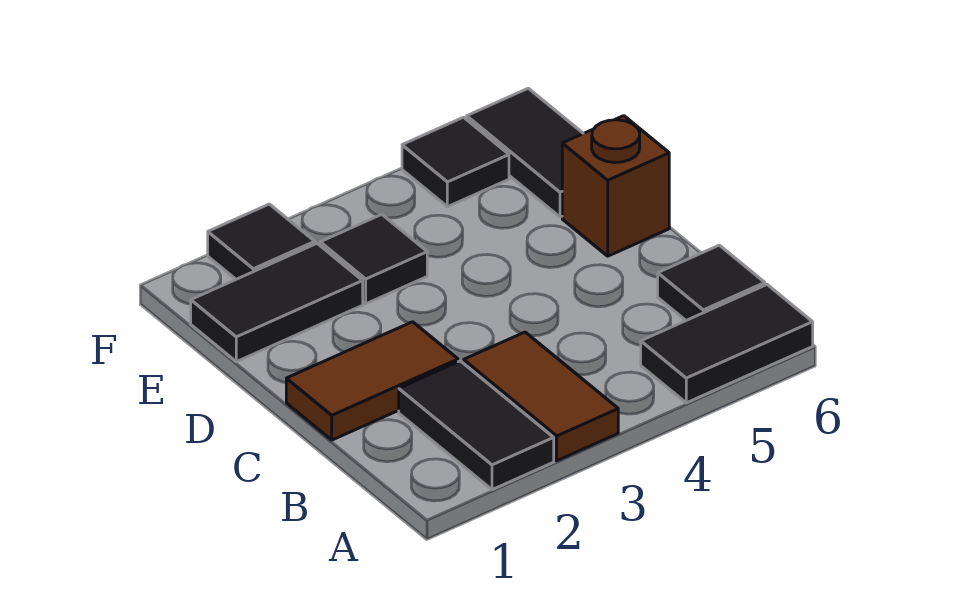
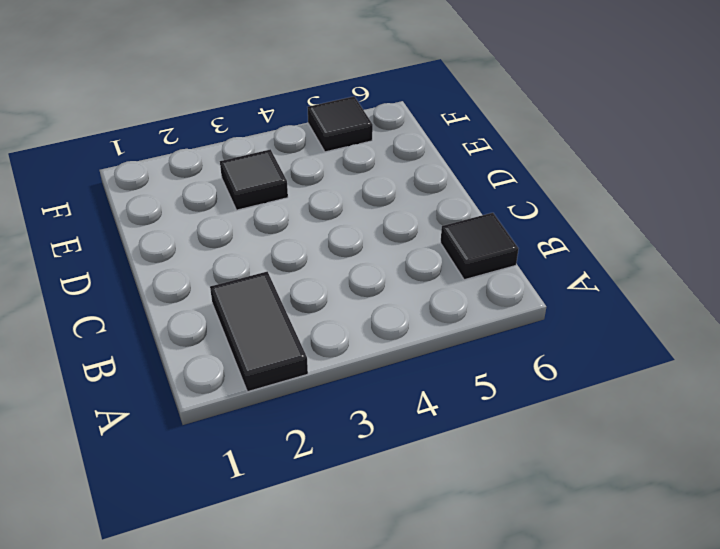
none -> brown 1x2 tile [464,332,618,461]
none -> black 1x2 tile [641,285,813,403]

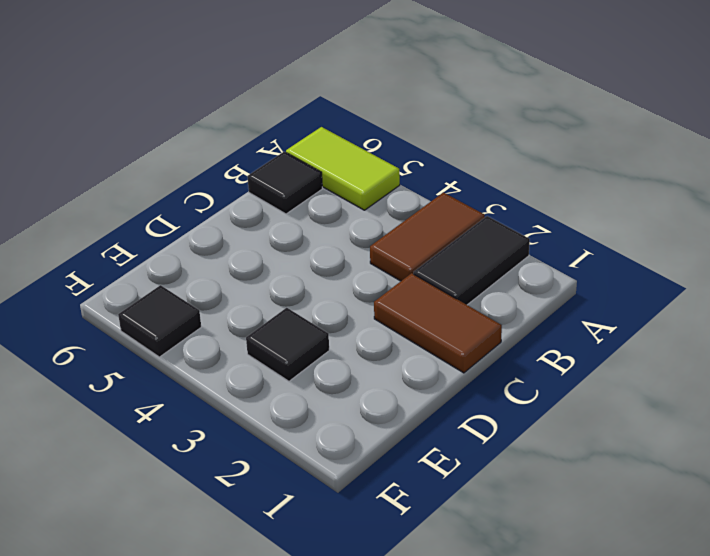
lime 1x2 tile [286,127,400,210] -> black 1x2 tile [641,285,813,403]
none -> brown 1x1 brick [562,116,669,256]
none -> black 1x2 tile [191,244,363,362]

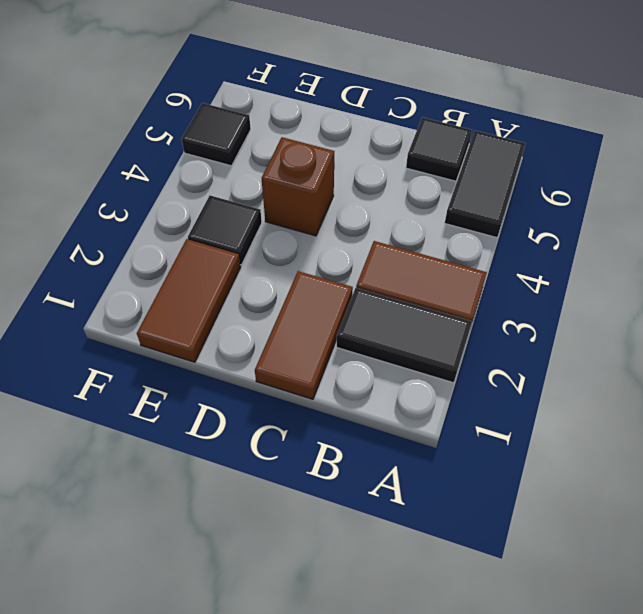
brown 1x1 brick [262,137,334,236] -> brown 1x1 brick moved to [562,116,669,256]
brown 1x2 tile [137,239,241,362] -> black 1x2 tile [191,244,363,362]
none -> black 1x2 tile [467,88,583,217]
none -> black 1x1 tile [208,204,315,279]

